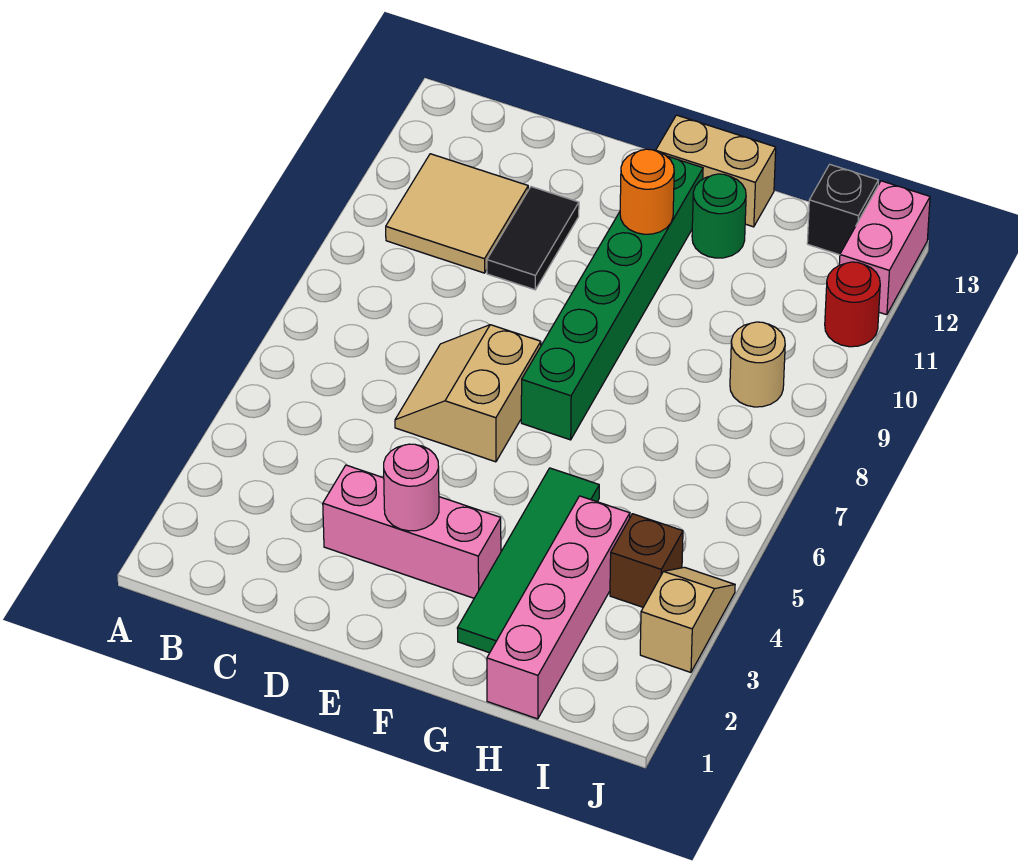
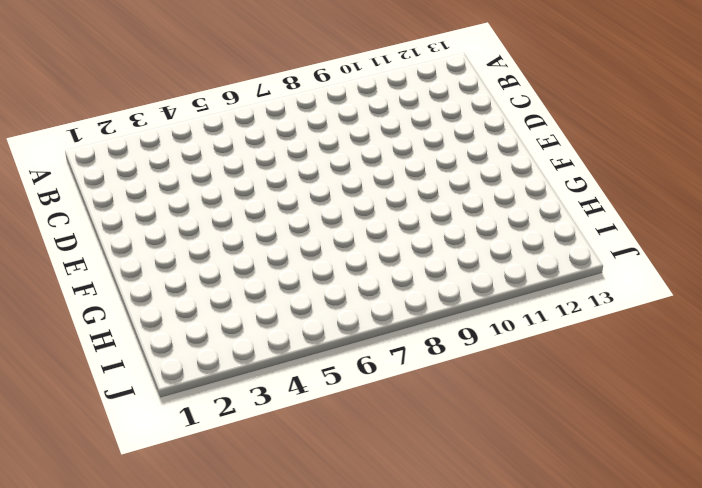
none -> tan 2x2 tile [386,154,528,273]
none -> pink 1x3 brick [323,465,501,598]
none -> tan 2x2 slope [395,325,541,462]

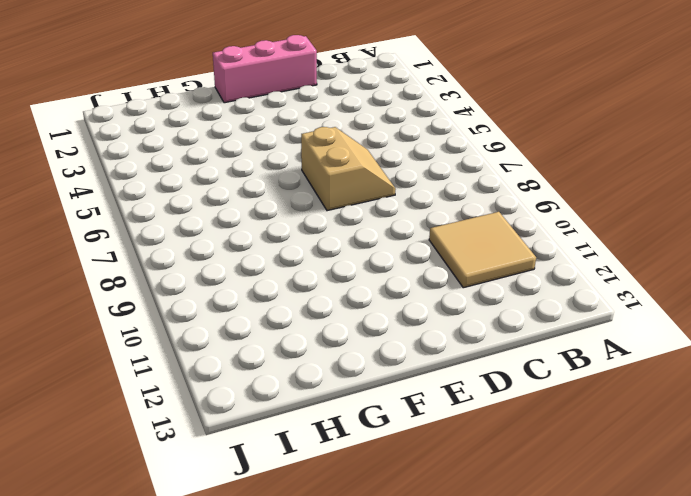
pink 1x3 brick [213,35,317,103] -> pink 1x3 brick moved to [323,465,501,598]
none -> black 1x2 tile [487,187,579,290]
none -> green 1x6 brick [521,156,703,440]
none -> tan 1x2 brick [656,115,776,227]

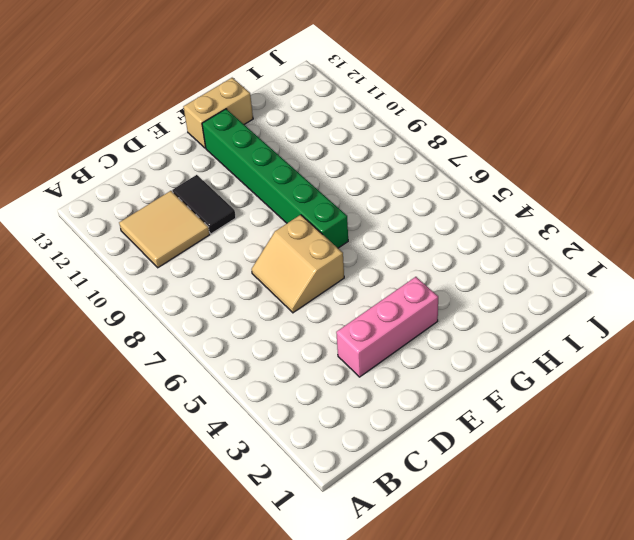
none -> green 1x4 tile [457,468,599,653]
none -> green 1x1 round brick [692,174,746,258]
none -> pink 1x4 brick [487,496,630,719]

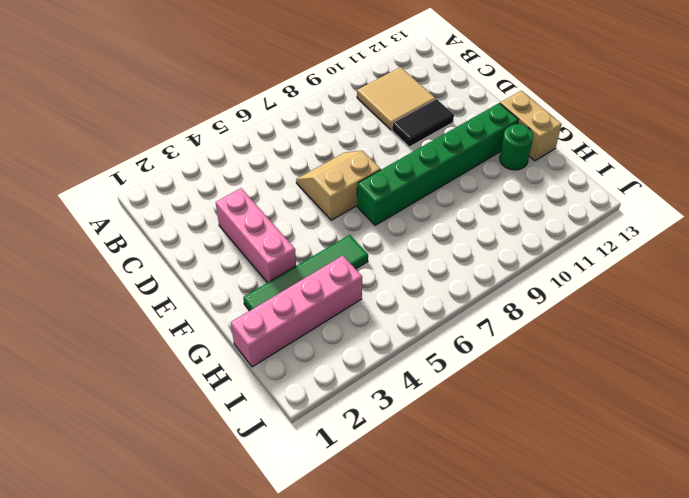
none -> brown 1x1 brick [610,514,683,607]
none -> tan 1x1 round brick [730,322,785,407]
none -> black 1x1 brick [807,164,878,255]

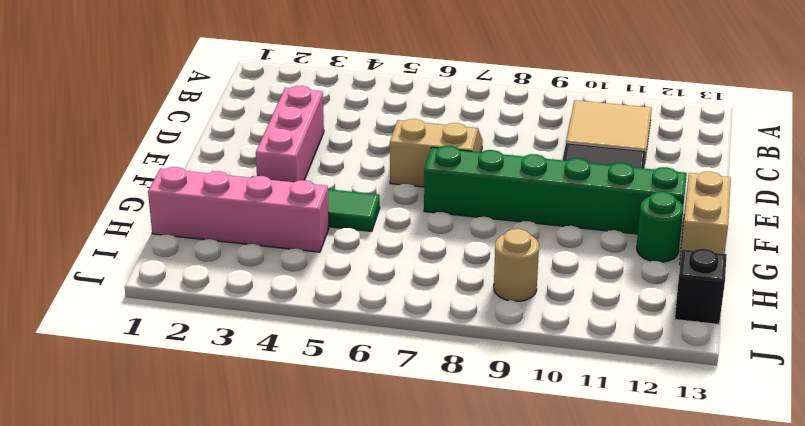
none -> brown 1x1 brick [610,514,683,607]
none -> tan 1x2 slope [640,567,735,672]
none -> red 1x1 round brick [825,262,880,347]

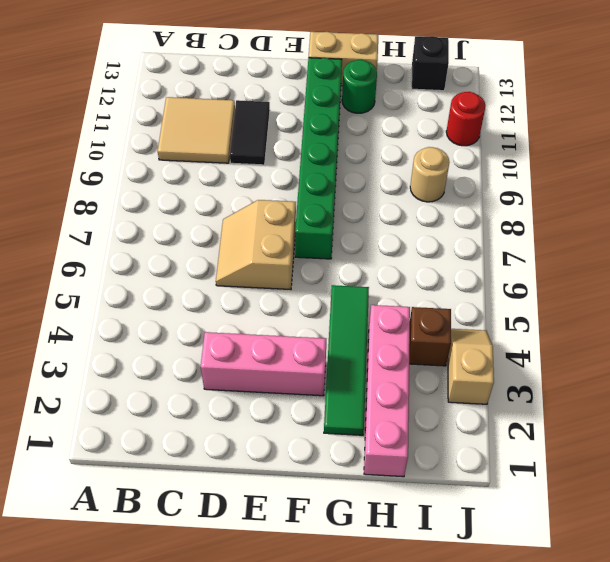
none -> pink 1x2 brick [839,181,930,315]
none -> pink 1x1 round brick [384,444,439,531]
none -> orange 1x1 round brick [620,149,674,234]

